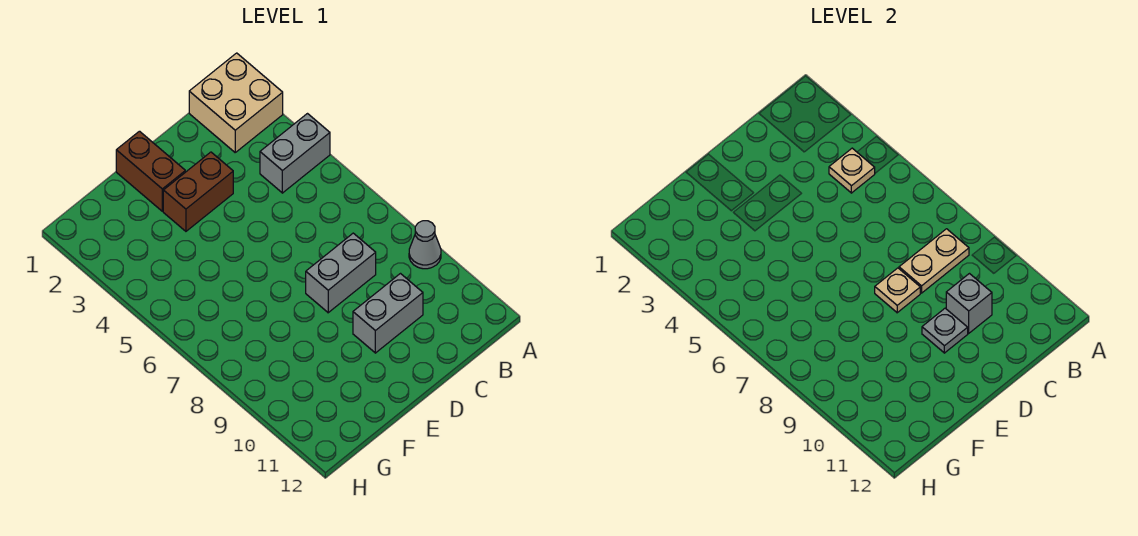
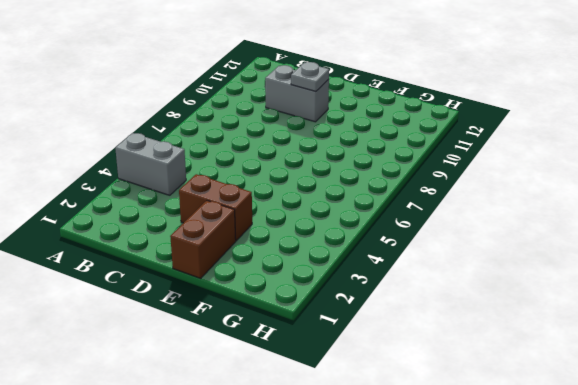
none -> tan 2x2 brick [189,53,283,152]
none -> grey 1x1 cone [409,221,441,269]
none -> grey 1x2 brick [306,233,376,313]

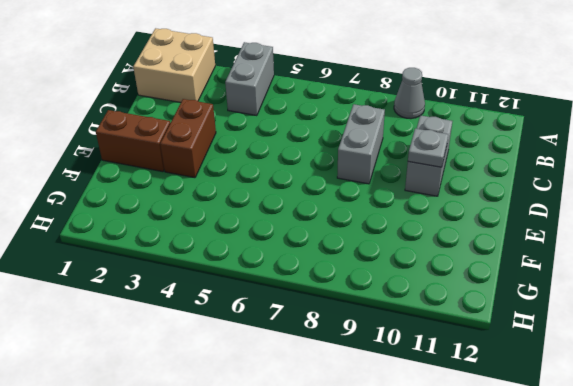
none -> tan 1x1 plate [829,148,875,193]
none -> tan 1x2 plate [899,229,969,293]
none -> grey 1x1 brick [946,274,992,333]

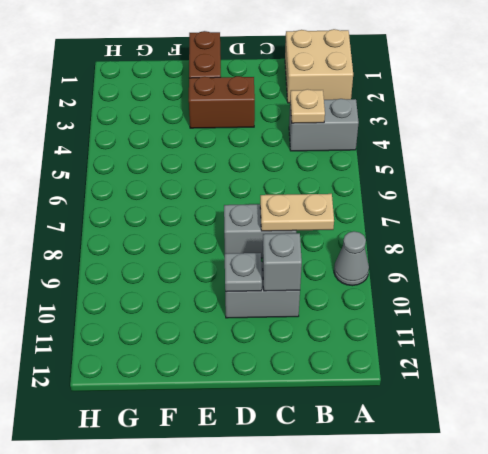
none -> tan 1x1 plate [875,268,920,313]

